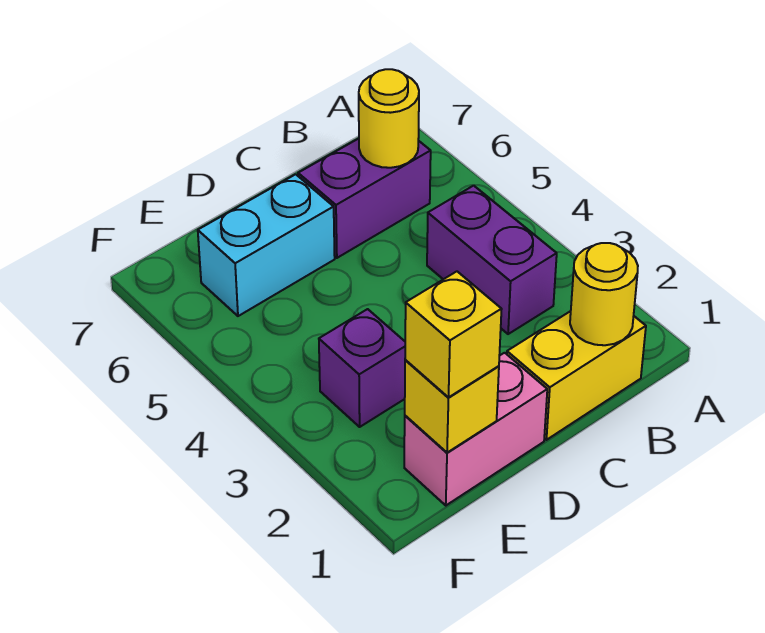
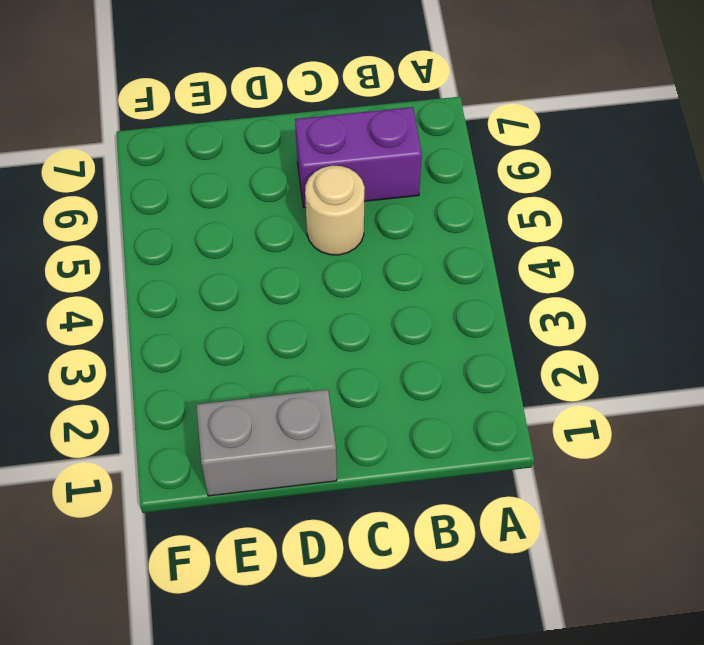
tan 1x1 round brick [305,166,365,255] -> none
grey 1x2 brick [196,389,337,496] -> pink 1x2 brick [404,353,547,505]
none -> yellow 1x2 brick [507,311,646,440]
none -> purple 1x2 brick [427,186,557,334]

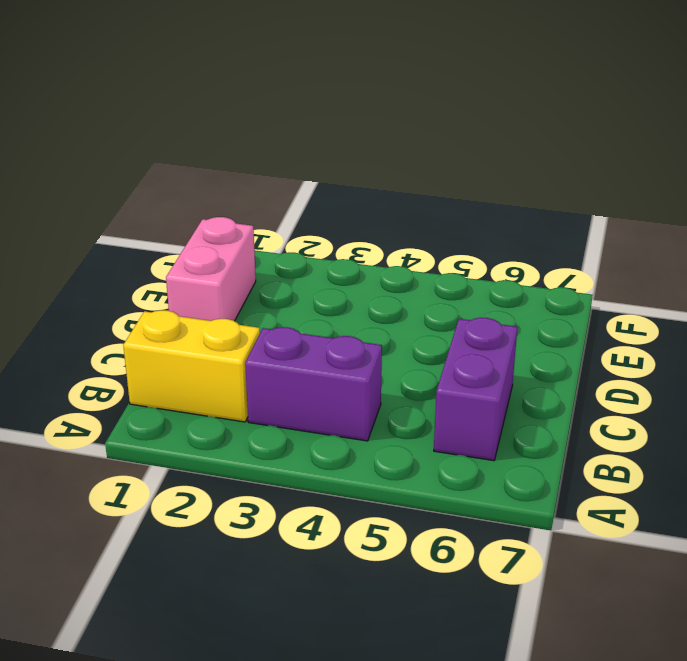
yellow 1x2 brick [123,310,260,422] -> yellow 1x2 brick turned to [507,311,646,440]
none -> cyan 1x2 brick [198,174,335,316]
none -> purple 1x1 brick [319,309,405,427]

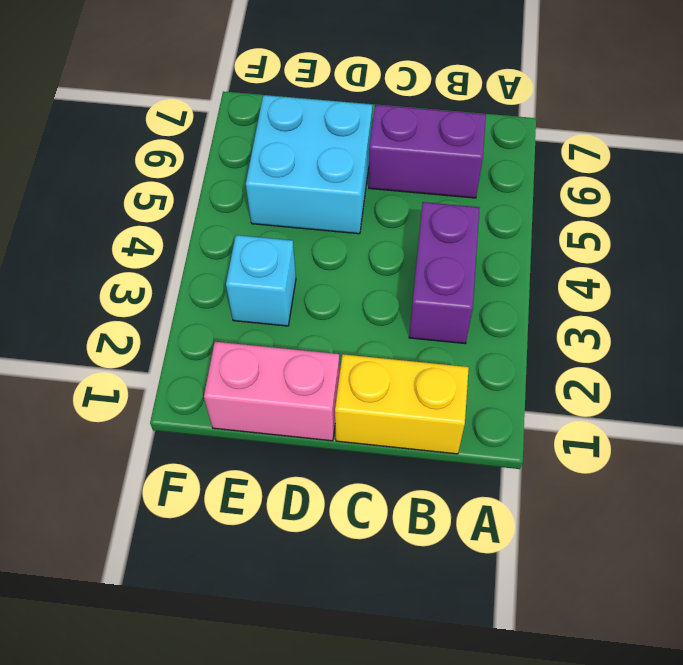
cyan 2x2 brick [246,95,372,234] -> cyan 1x2 brick [198,174,335,316]
cyan 1x1 brick [226,235,296,326] -> purple 1x1 brick [319,309,405,427]
none -> yellow 1x1 round brick [570,243,638,345]
none -> yellow 1x1 round brick [359,69,419,168]

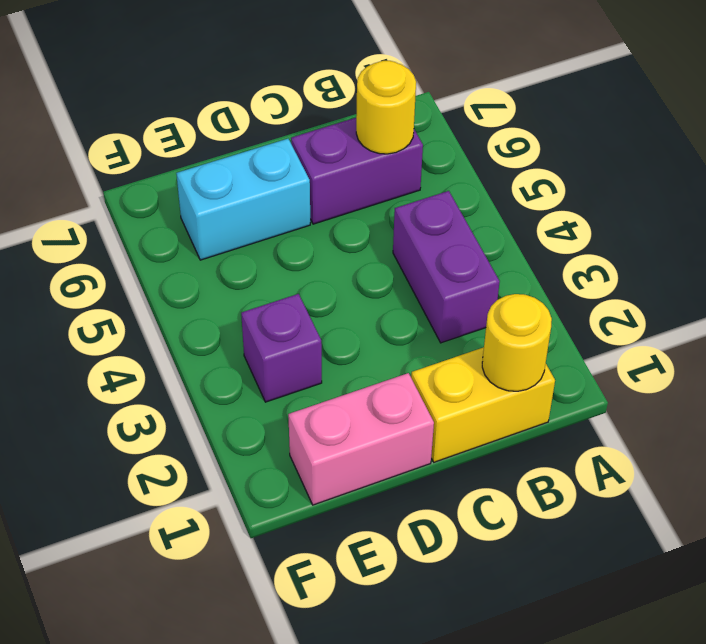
none -> yellow 1x1 brick [405,360,499,453]
none -> yellow 1x1 brick [405,271,502,397]

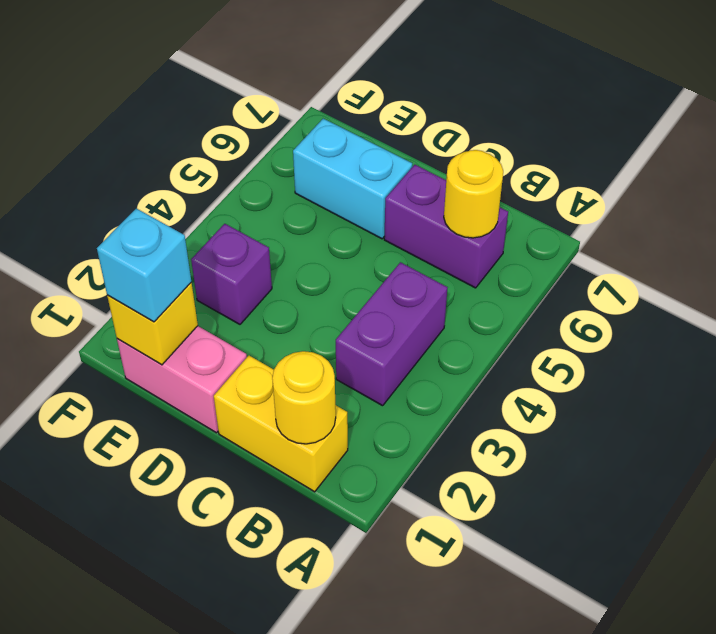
cyan 1x1 brick [97,208,191,322] -> yellow 1x1 brick [405,271,502,397]

